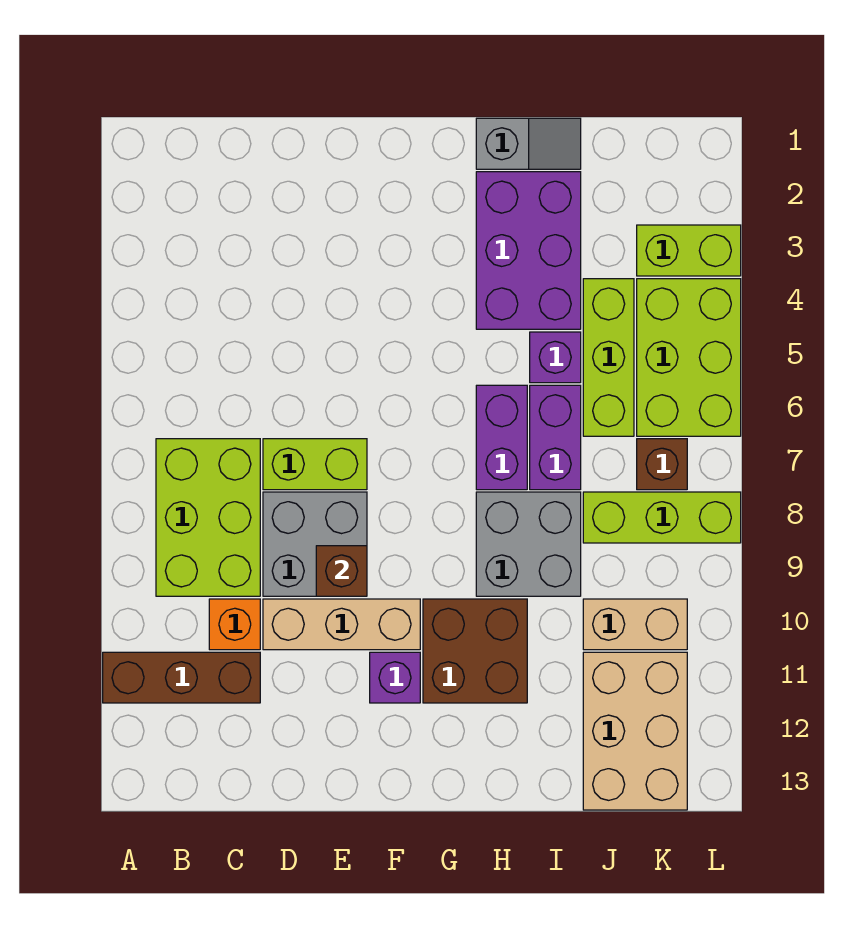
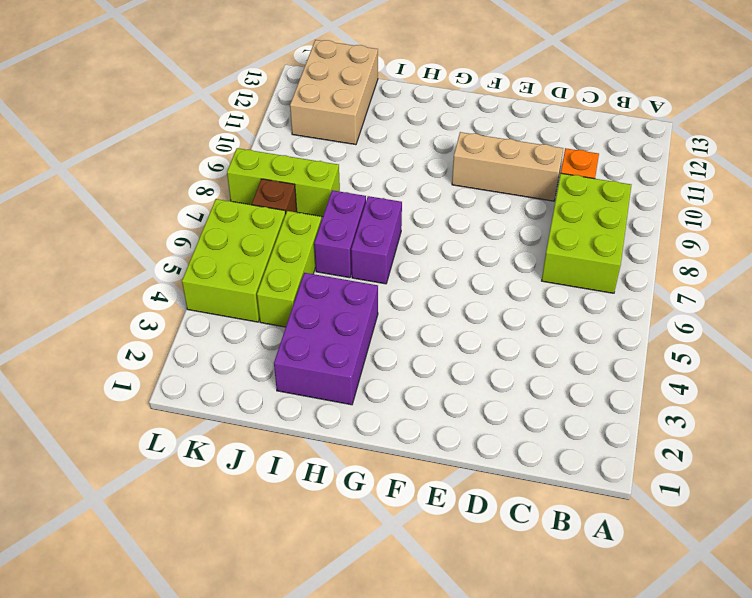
none -> brown 1x3 brick [103,652,260,703]
none -> lime 1x2 brick [263,439,367,490]
none -> grey 2x2 brick [263,492,367,596]

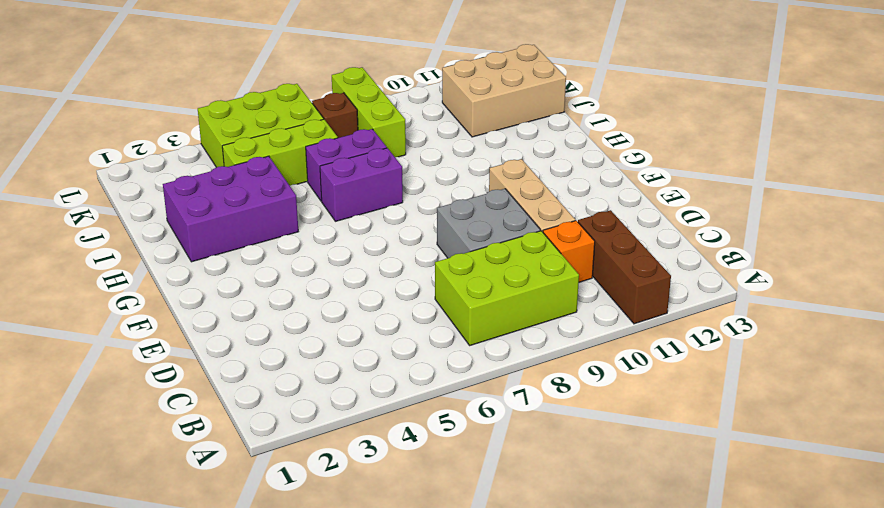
none -> lime 1x2 brick [263,439,367,490]
none -> purple 1x1 brick [370,652,420,703]
none -> brown 2x2 brick [423,599,527,703]

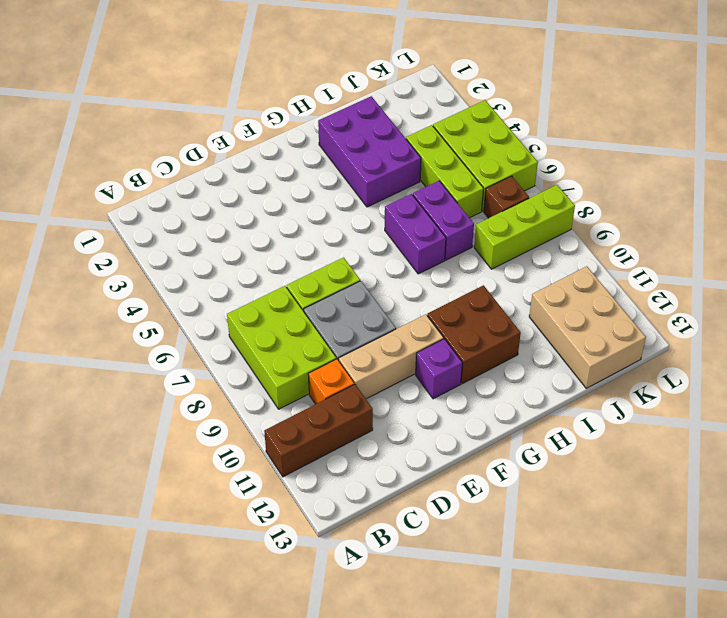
none -> grey 1x2 slope [476,118,581,169]
none -> grey 2x2 brick [476,492,581,596]
none -> purple 1x1 brick [530,332,581,383]

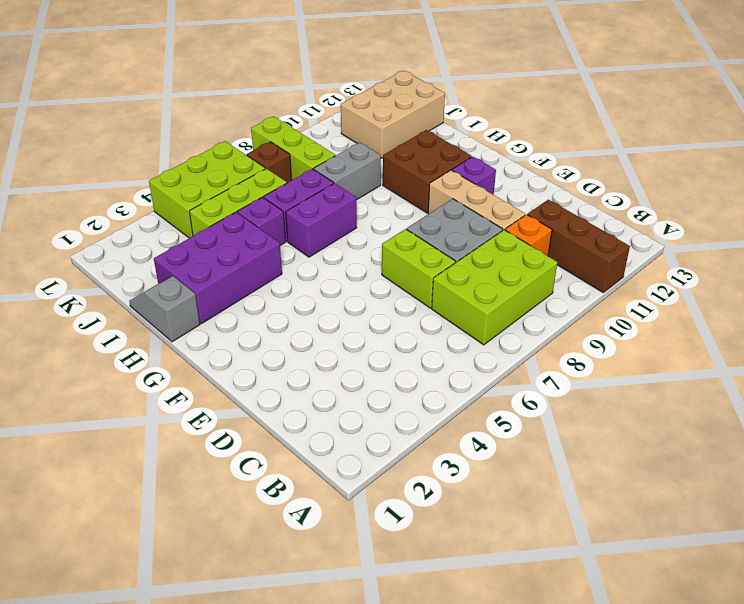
grey 1x2 brick [314,142,381,200] -> grey 2x2 brick [476,492,581,596]
none -> tan 1x2 brick [583,599,687,650]
none -> lime 1x2 brick [637,225,741,276]
none -> brown 1x1 brick [316,546,367,596]

